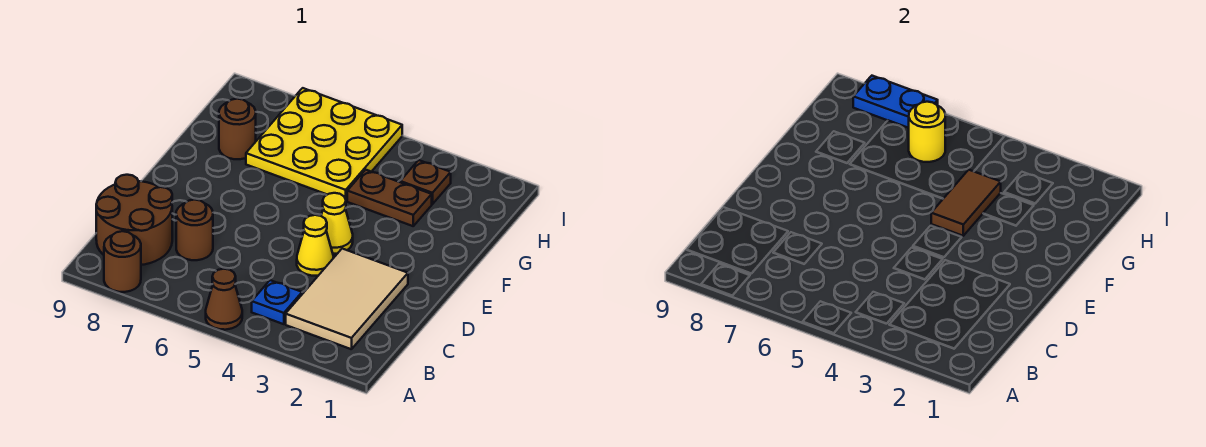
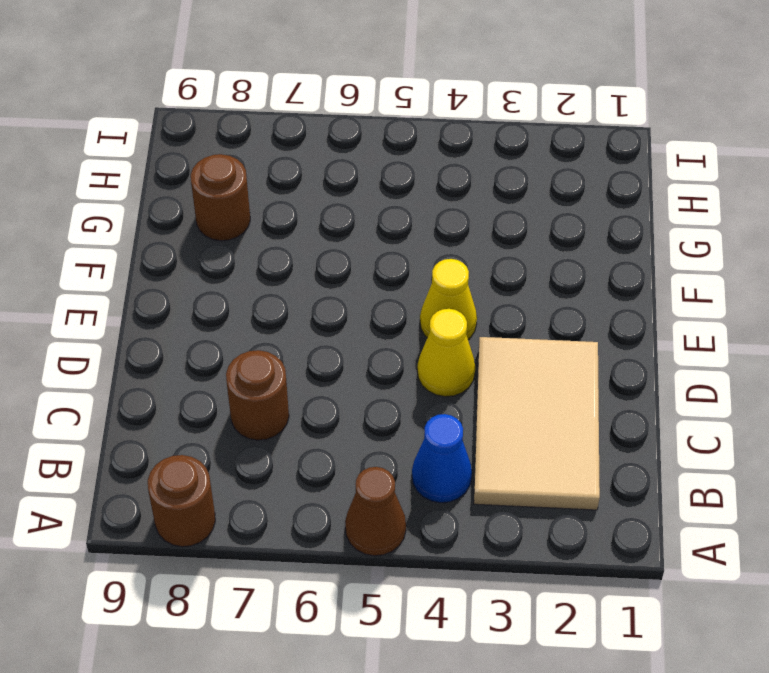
blue 1x1 cone [412,414,472,503] -> blue 1x1 plate [252,280,302,324]
none -> brown 2x2 round brick [96,175,172,265]
none -> brown 1x2 plate [347,170,432,226]
none -> yellow 3x3 plate [246,88,402,201]

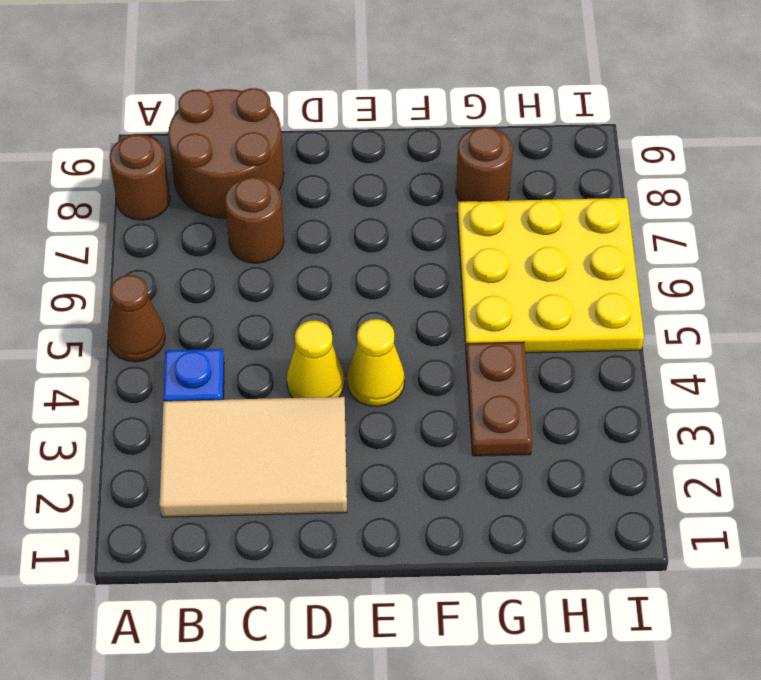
none -> brown 1x1 plate [400,160,451,204]
none -> brown 1x2 tile [931,170,1001,236]
none -> yellow 1x1 round brick [909,102,945,162]

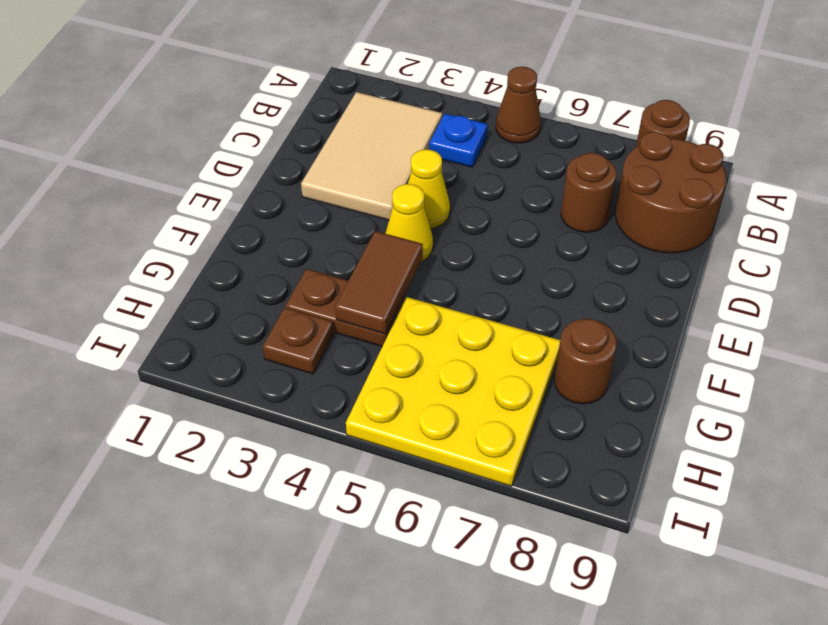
none -> yellow 1x1 round brick [909,102,945,162]
none -> blue 1x2 plate [853,76,938,128]

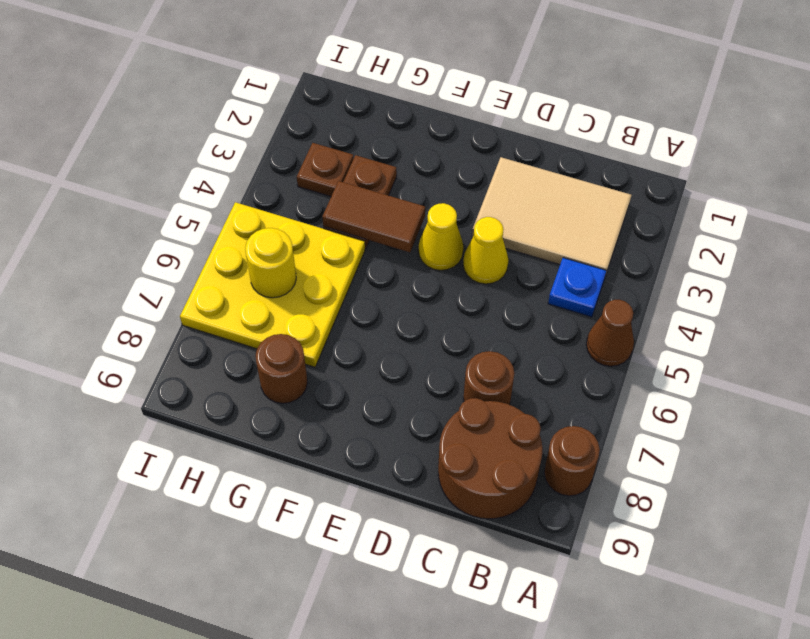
none -> blue 1x2 plate [853,76,938,128]

